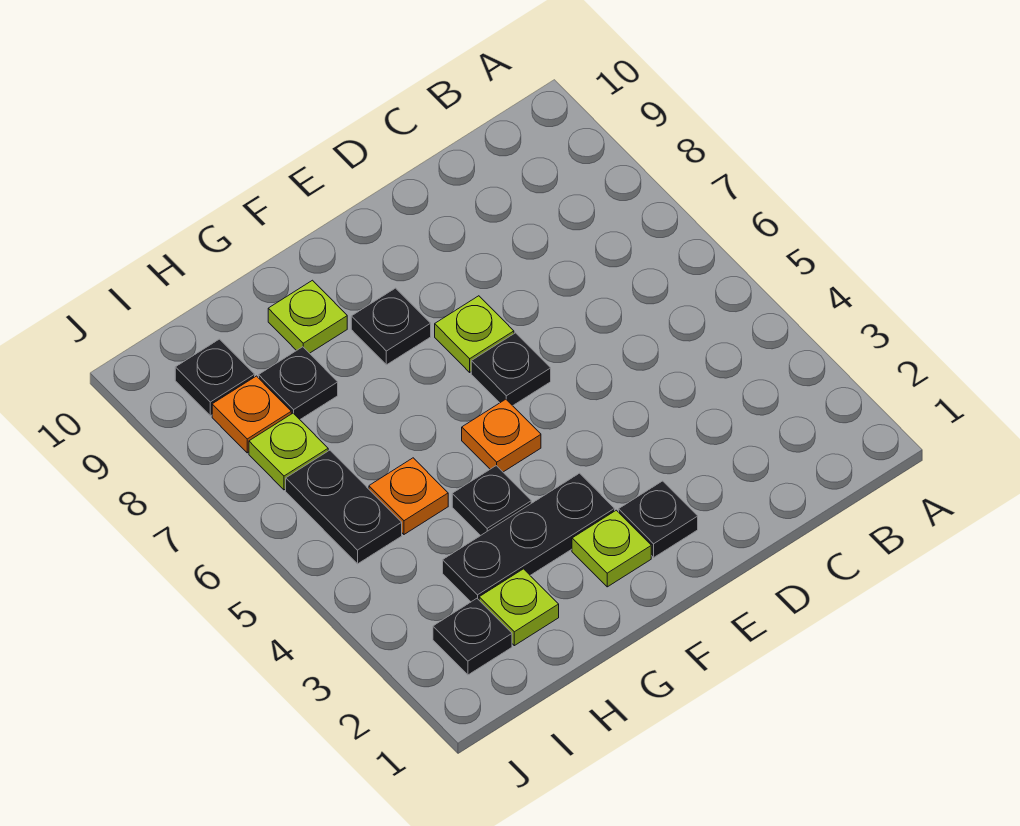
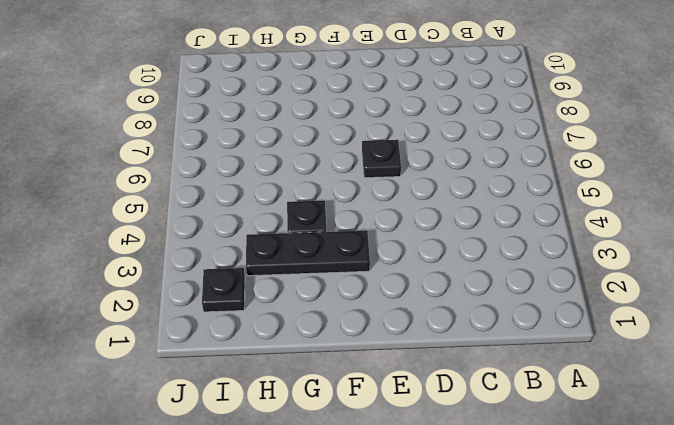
none -> black 1x1 plate [619,481,698,557]
none -> lime 1x1 plate [435,296,514,372]
none -> lime 1x1 plate [572,510,651,587]

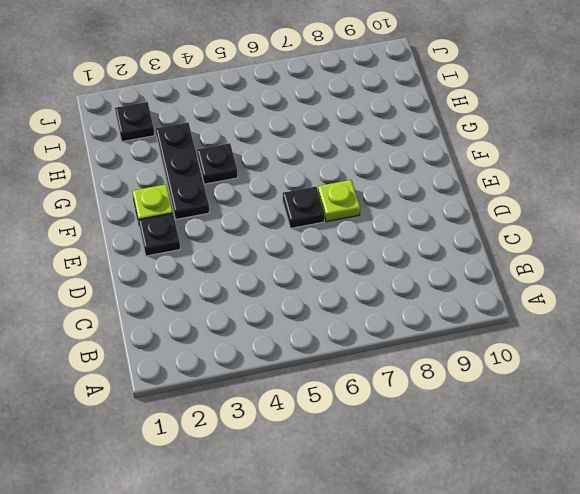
none -> orange 1x1 plate [462,399,541,472]
none -> black 1x1 plate [351,288,431,365]
none -> lime 1x1 plate [268,280,347,353]

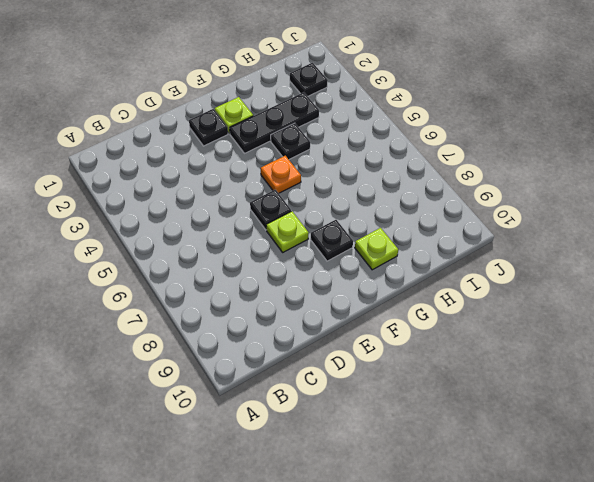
none -> lime 1x1 plate [479,569,559,646]
none -> orange 1x1 plate [369,458,448,534]
none -> black 1x1 plate [259,347,338,419]

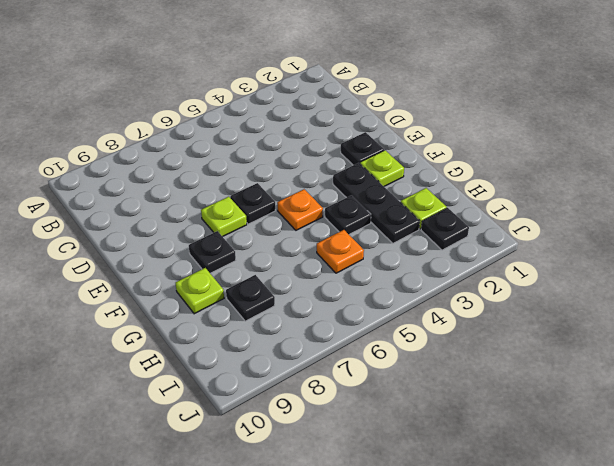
none -> black 1x2 plate [286,450,402,564]
none -> lime 1x1 plate [249,413,328,490]
none -> orange 1x1 plate [212,376,291,453]

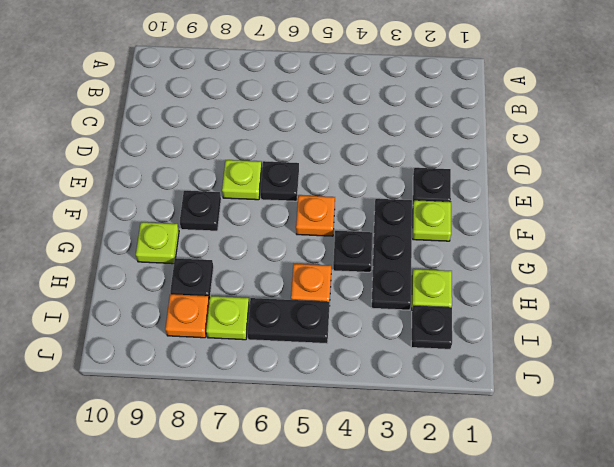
none -> black 1x1 plate [175,339,255,416]

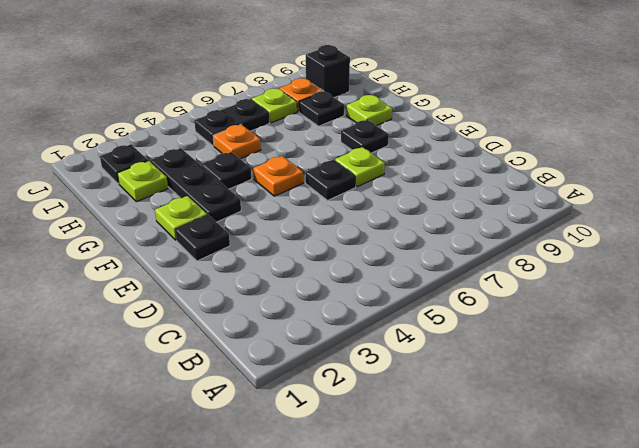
black 1x1 brick [306,45,350,98] -> black 1x1 plate [175,339,255,416]

